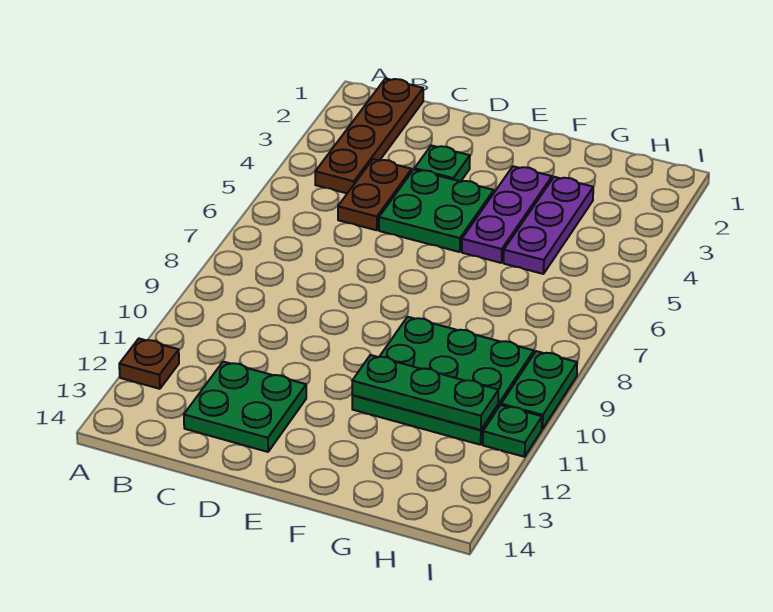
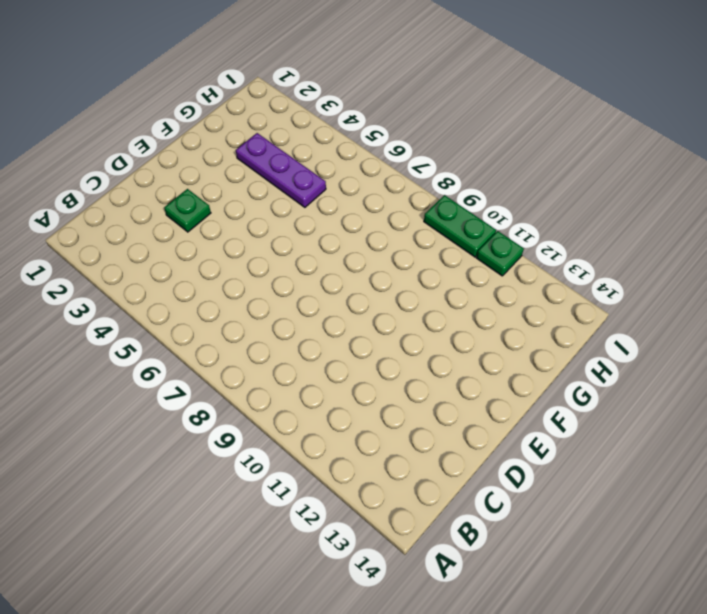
none -> brown 1x1 plate [119,339,179,389]
none -> brown 1x4 plate [315,78,423,193]
none -> brown 1x2 plate [338,159,412,230]

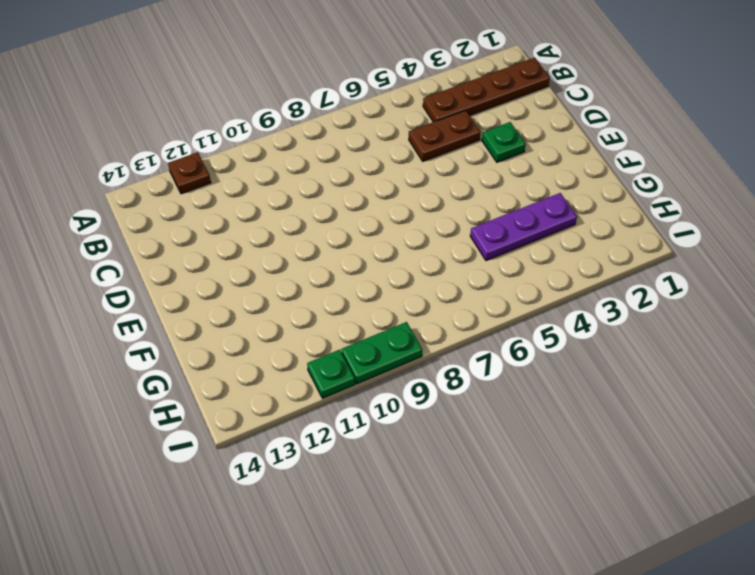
none -> green 2x2 plate [184,362,306,452]
none -> green 2x2 plate [379,169,494,252]
none -> purple 1x3 plate [462,166,552,263]

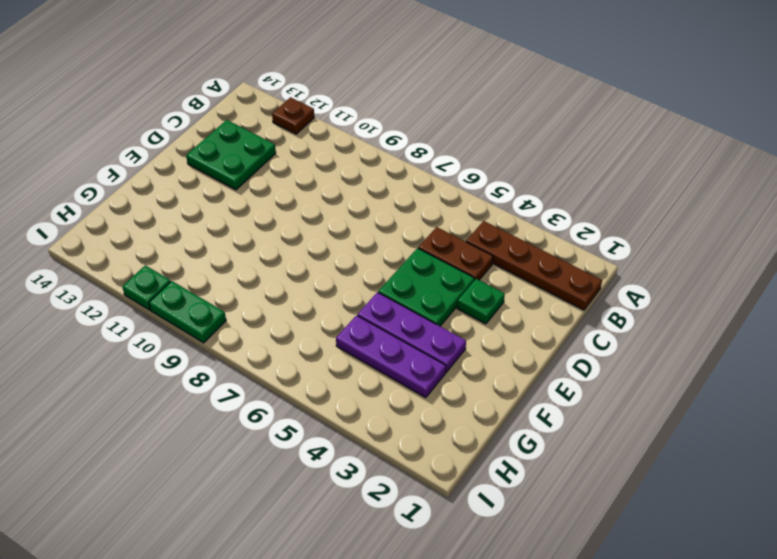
none -> green 3x3 plate [352,317,534,445]
none -> green 1x3 plate [352,355,498,430]

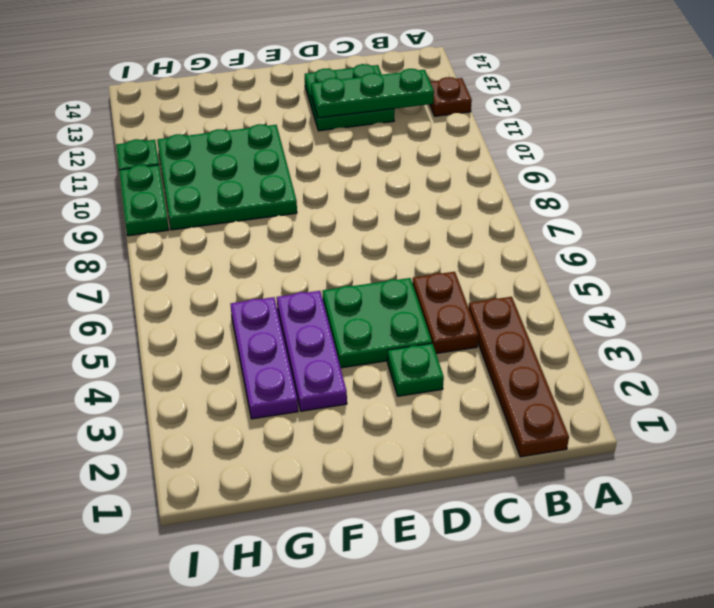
green 1x3 plate [311,69,434,118] -> green 1x3 plate moved to [352,355,498,430]

